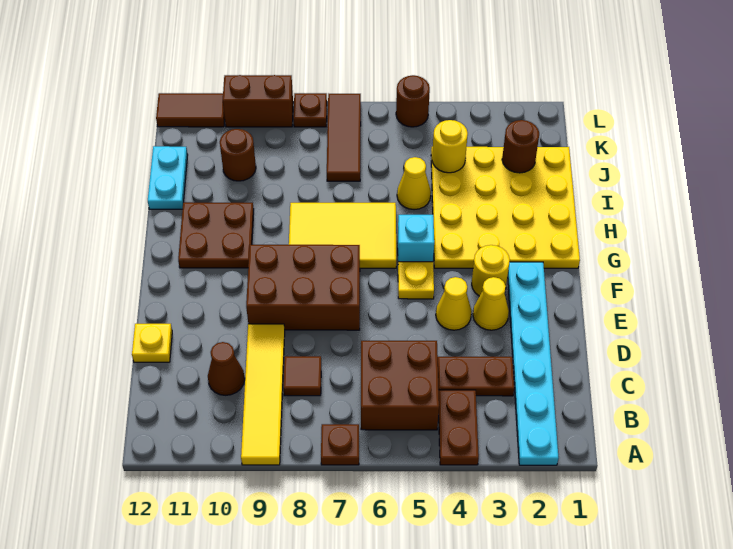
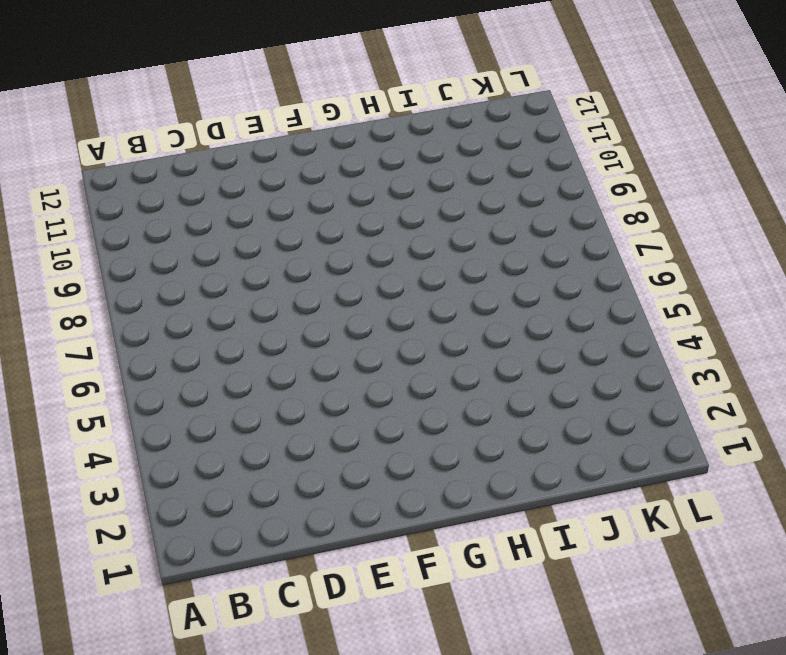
none -> cyan 1x6 plate [508,262,559,465]
none -> brown 1x2 plate [439,390,479,465]
none -> brown 1x1 plate [321,424,359,465]

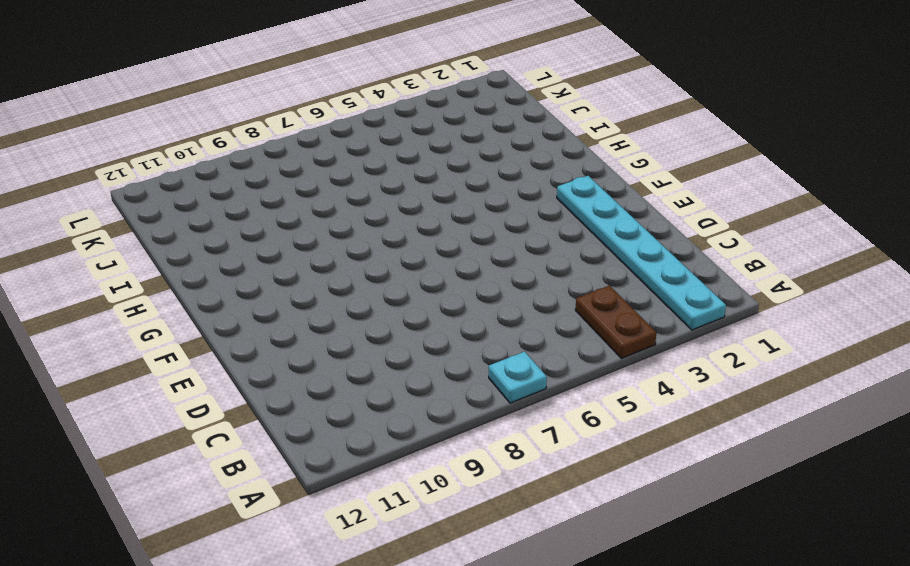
cyan 1x1 plate [489,352,547,403] -> brown 1x1 plate [321,424,359,465]
none -> yellow 1x4 tile [241,324,285,465]
none -> brown 2x2 brick [361,341,439,430]
none -> brown 1x2 plate [438,357,514,396]

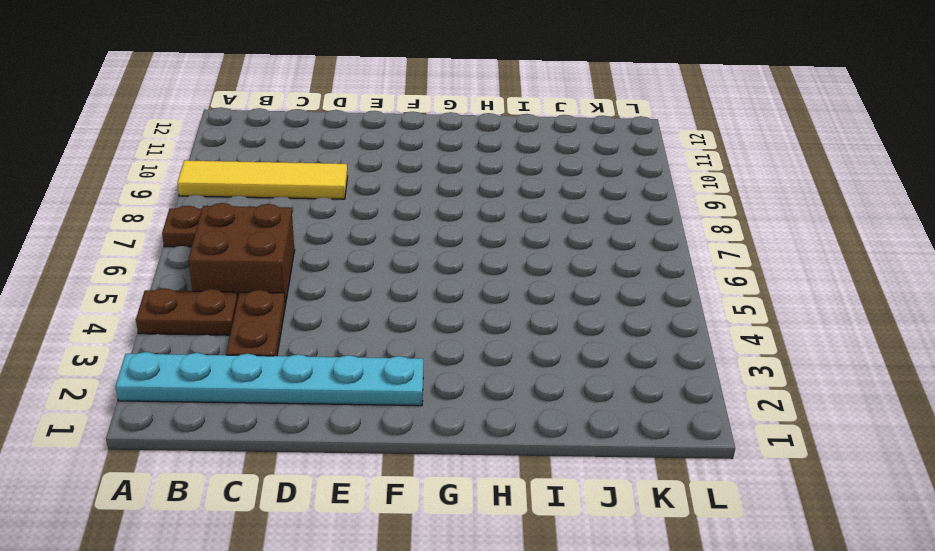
none -> brown 1x1 tile [284,356,321,396]
none -> brown 1x1 cone [208,342,245,395]
none -> yellow 1x1 plate [132,324,172,362]

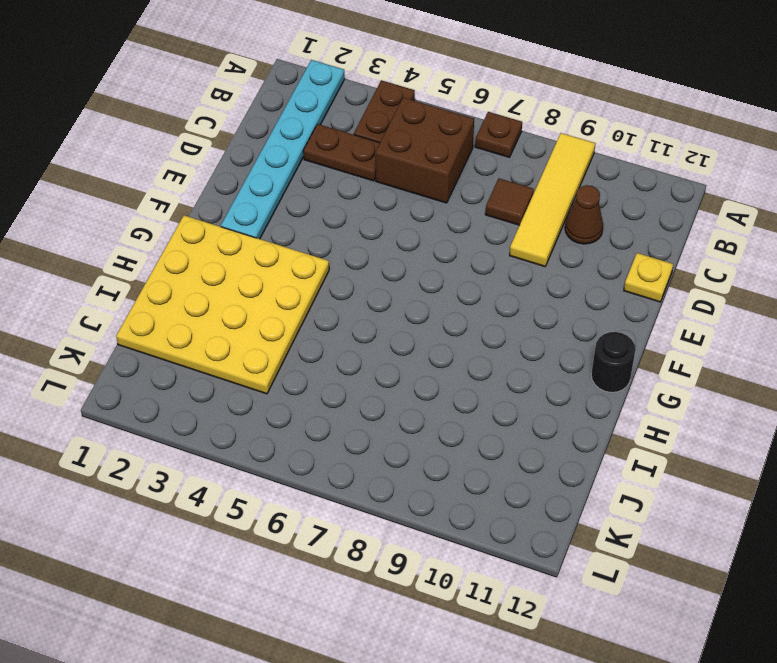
black 1x1 round brick [591,332,636,392] -> none
none -> yellow 1x1 cone [473,277,509,330]
none -> yellow 1x1 cone [436,277,472,330]
none -> brown 2x3 brick [246,245,360,330]

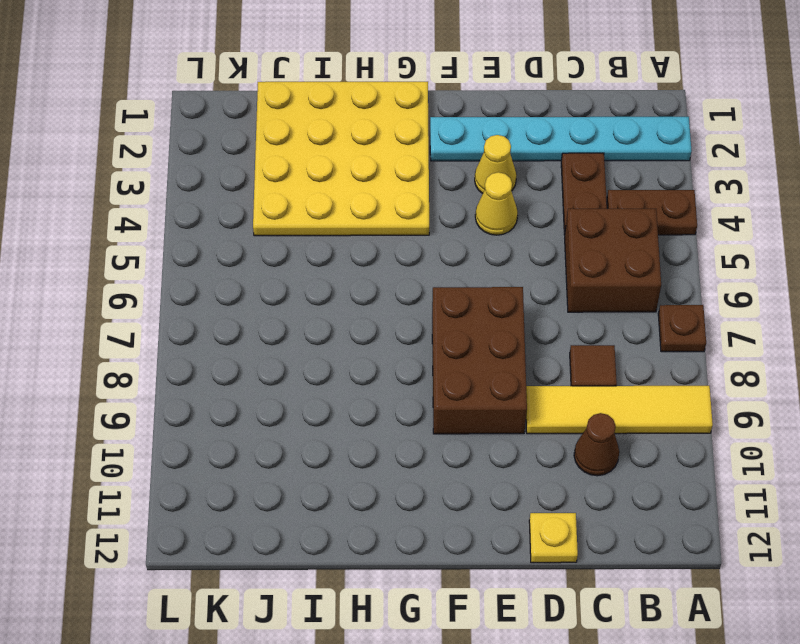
none -> yellow 1x1 round brick [472,245,510,296]
none -> yellow 1x1 plate [398,262,434,299]
none -> cyan 1x1 brick [398,215,434,262]

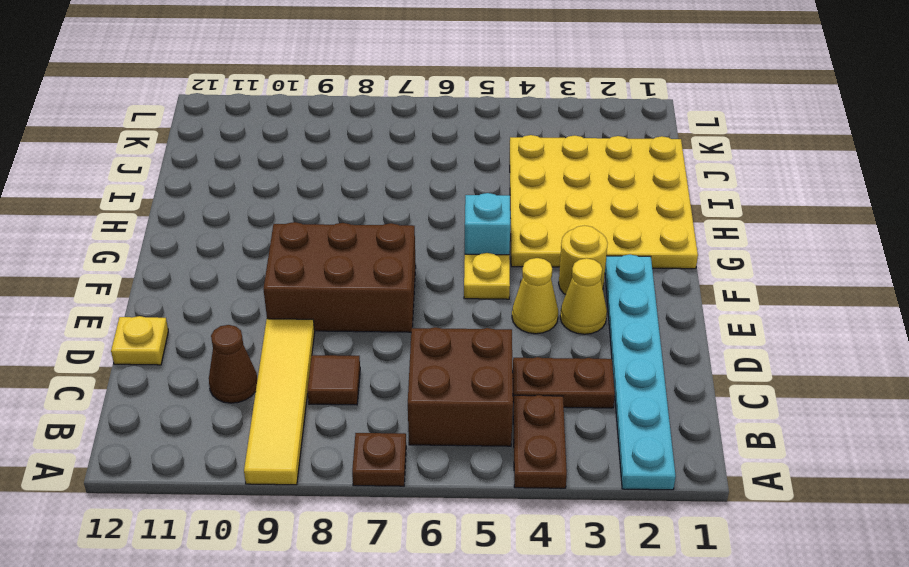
none -> yellow 2x3 tile [289,203,396,268]
none -> brown 2x2 plate [178,202,254,268]
none -> yellow 1x1 cone [397,157,431,210]

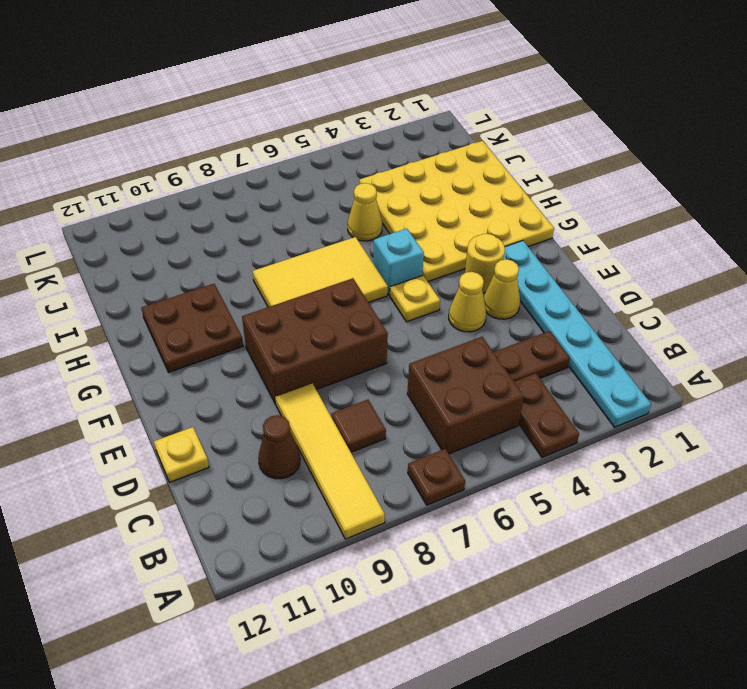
none -> cyan 1x2 plate [148,146,188,209]
none -> brown 1x3 tile [327,94,361,181]
none -> brown 1x1 round brick [220,129,256,181]

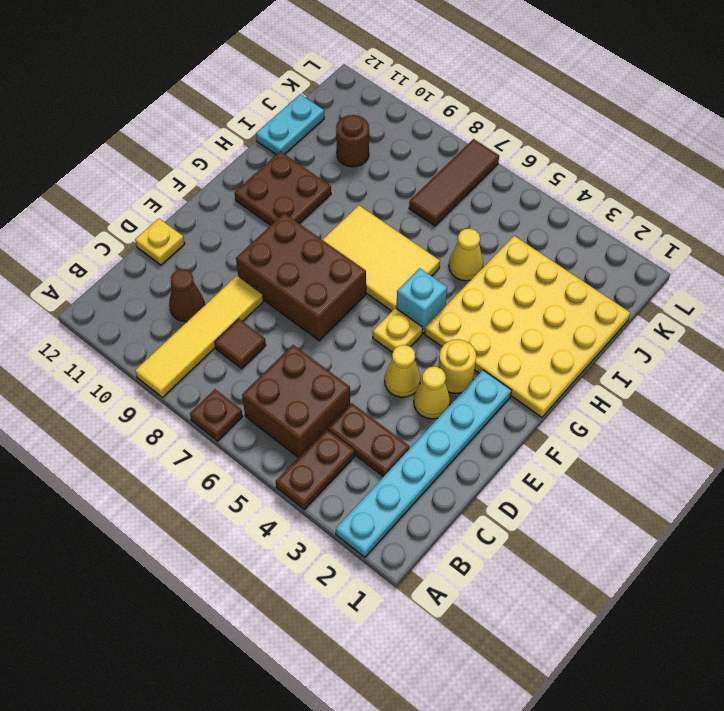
none -> brown 1x1 round brick [396,75,430,127]
none -> brown 1x1 plate [293,93,327,127]
none -> brown 1x2 brick [223,75,293,127]

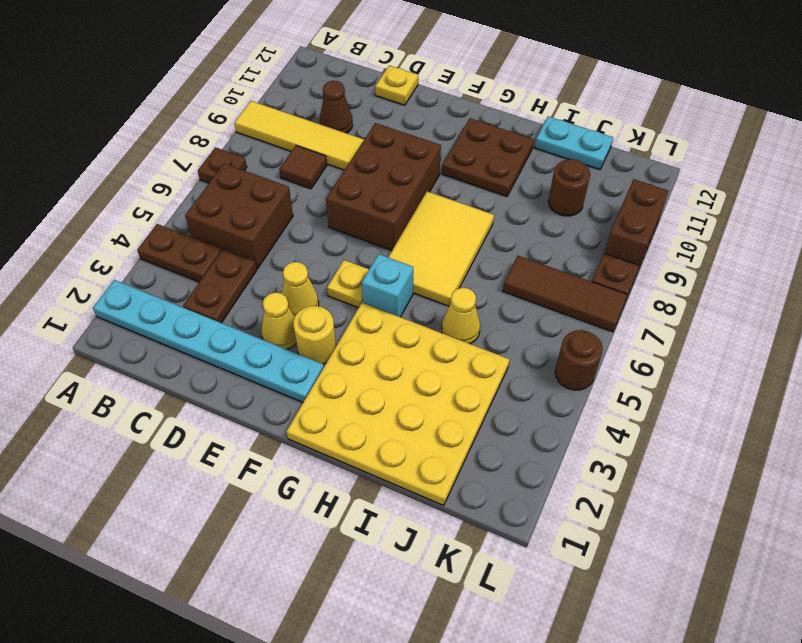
none -> brown 1x2 tile [156,93,225,127]
none -> brown 1x1 round brick [502,120,539,173]
none -> yellow 1x1 round brick [432,120,468,173]

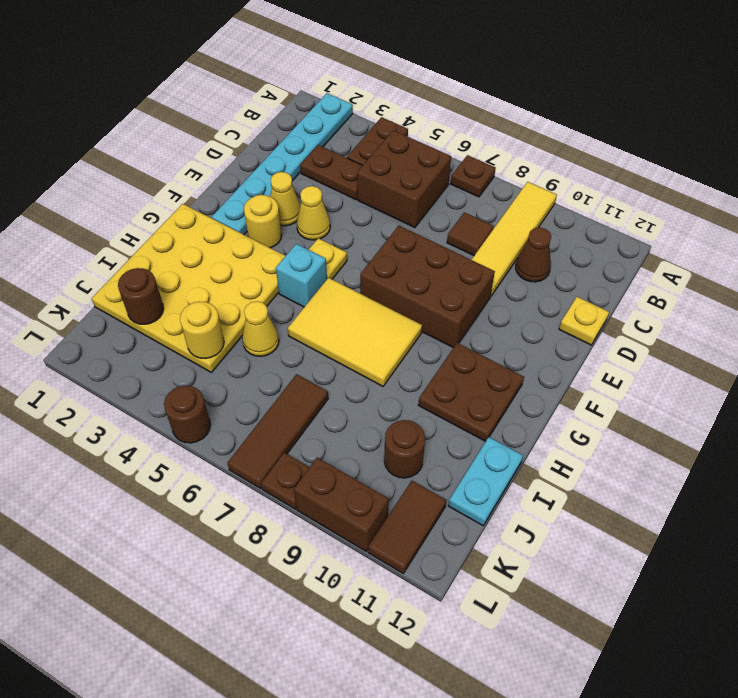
brown 1x2 tile [368,481,446,573] -> brown 1x2 tile turned to [156,93,225,127]

